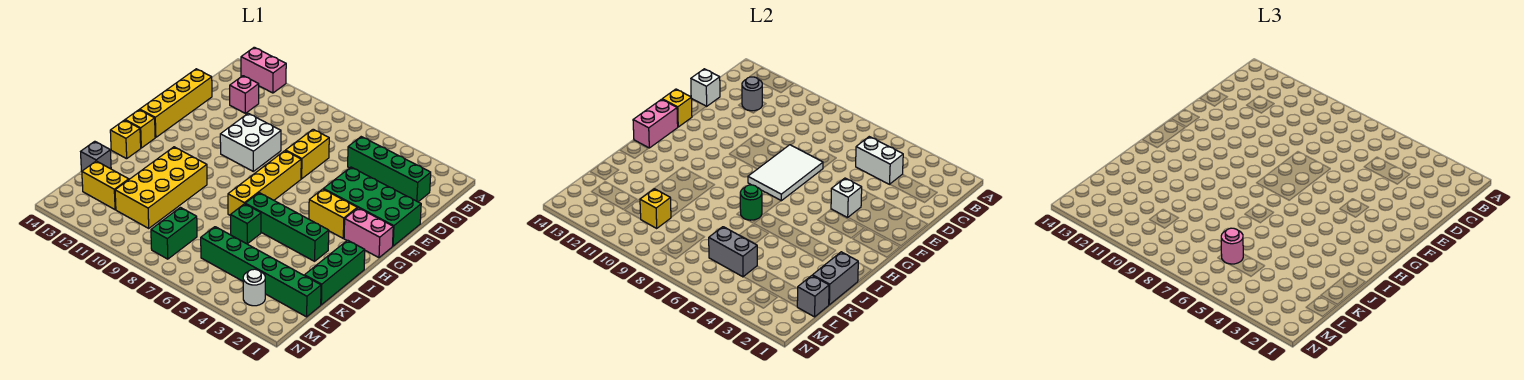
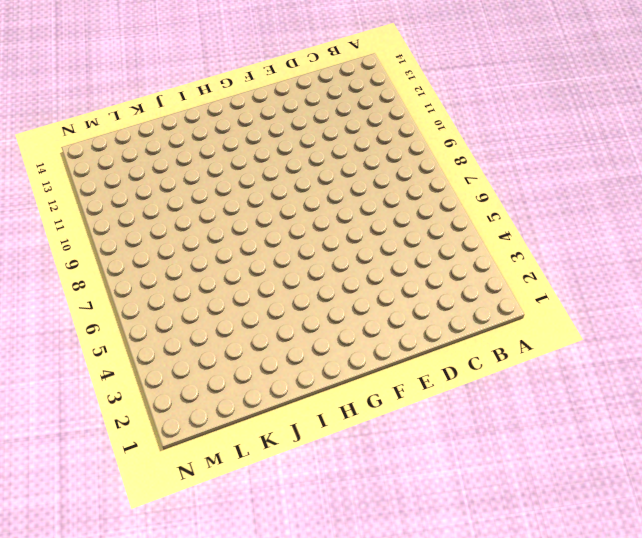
none -> pink 1x2 brick [241,47,286,93]
none -> green 1x4 brick [348,137,431,202]
none -> pink 1x1 brick [230,76,259,113]
none -> yellow 1x2 brick [286,129,329,179]

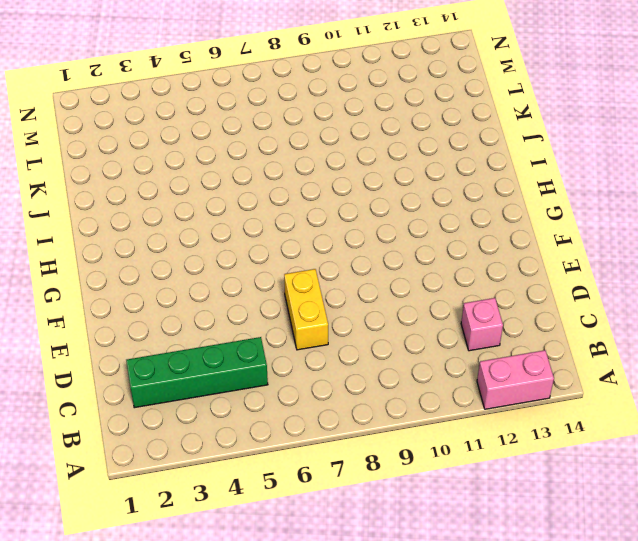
none -> yellow 1x4 brick [140,69,212,137]
none -> green 2x4 brick [324,167,421,246]
none -> white 2x2 brick [220,113,281,171]
none -> yellow 1x4 brick [228,151,301,216]

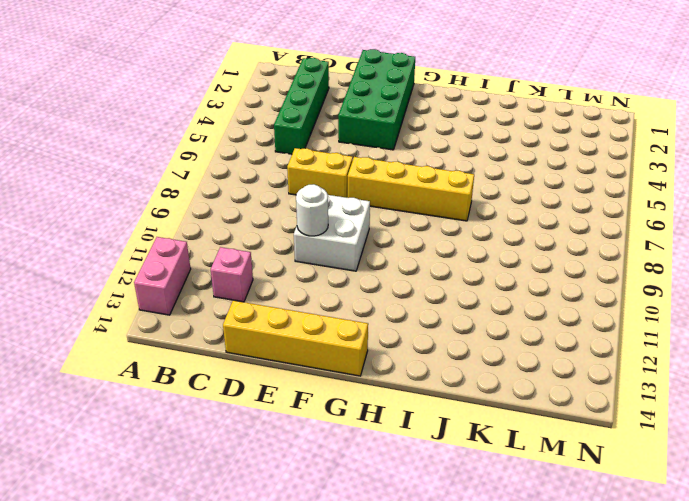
white 1x1 round brick [296,184,328,236] -> white 1x1 round brick moved to [243,269,265,306]
none -> pink 1x2 brick [344,208,393,258]
none -> yellow 1x2 brick [309,189,357,238]
none -> yellow 1x1 brick [125,110,155,148]
none -> green 1x3 brick [305,240,365,305]

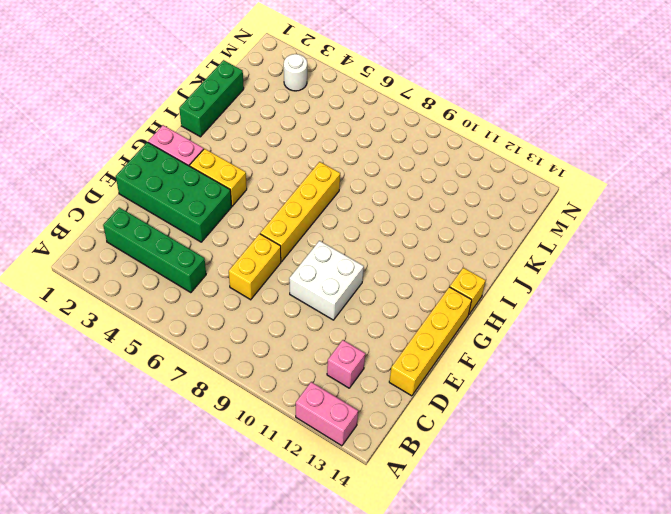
none -> green 1x4 brick [245,193,329,261]
none -> yellow 2x4 brick [115,147,207,228]
none -> yellow 1x1 brick [110,120,141,159]
none -> green 1x1 brick [231,204,261,244]

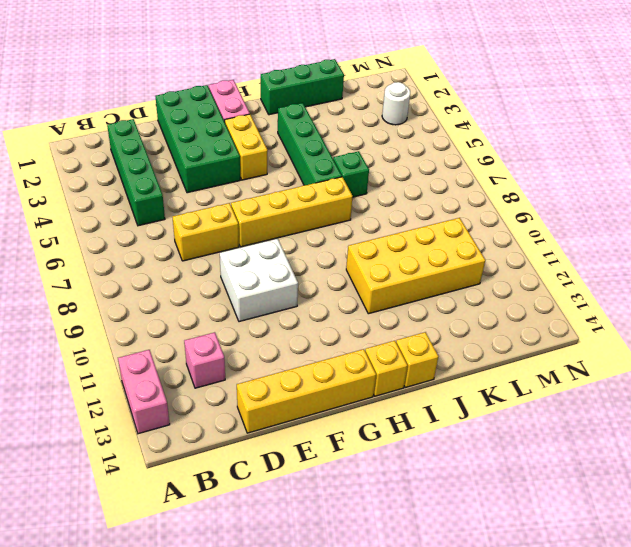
none -> grey 1x1 brick [81,141,111,172]
none -> green 1x6 brick [201,227,321,317]
none -> green 1x2 brick [151,208,197,259]
none -> yellow 1x2 brick [82,161,129,210]

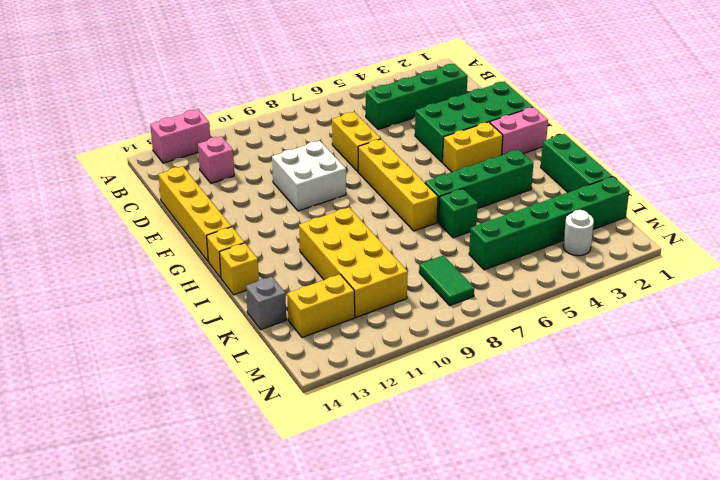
green 1x2 tile [419,255,474,305] -> green 1x2 brick [151,208,197,259]
none -> white 1x2 brick [856,137,903,184]
none -> grey 1x1 round brick [742,77,762,111]
none -> white 1x1 brick [691,69,720,107]
none -> white 2x3 tile [748,145,823,201]

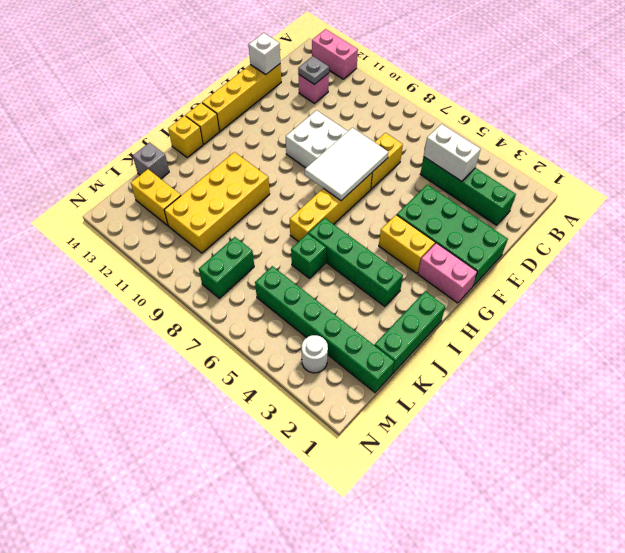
grey 1x1 plate [298,56,329,85] -> grey 1x1 round brick [742,77,762,111]
none -> white 1x1 brick [831,178,862,218]
none -> yellow 1x1 brick [662,89,692,127]
none -> pink 1x2 brick [633,99,678,148]
none -> green 1x1 round brick [740,185,762,220]

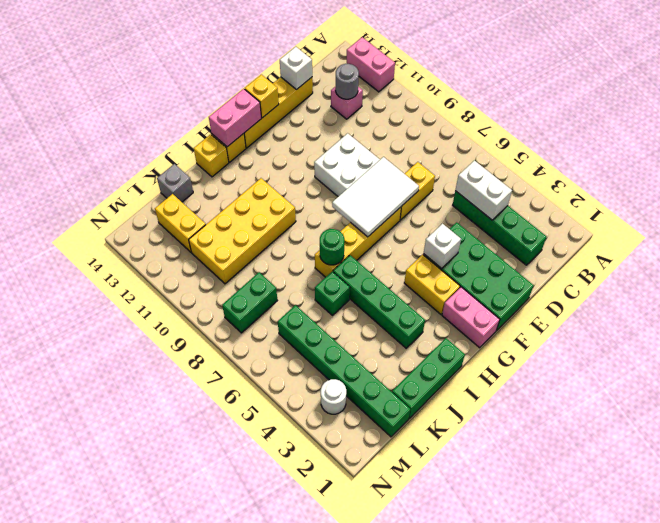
none -> grey 1x2 brick [813,252,858,305]
none -> grey 1x1 brick [797,276,829,317]
none -> grey 1x2 brick [709,227,757,277]
none -> yellow 1x1 brick [640,189,671,228]

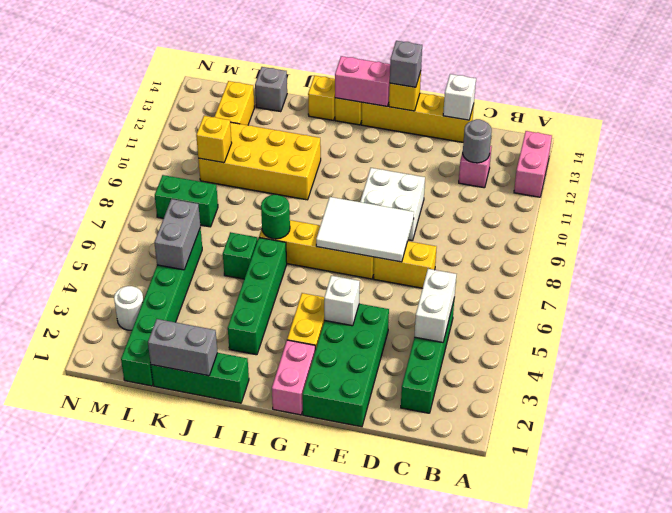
grey 1x1 brick [390,41,422,87] -> grey 1x1 brick moved to [797,276,829,317]
none -> pink 1x1 round brick [1221,228,1243,264]

